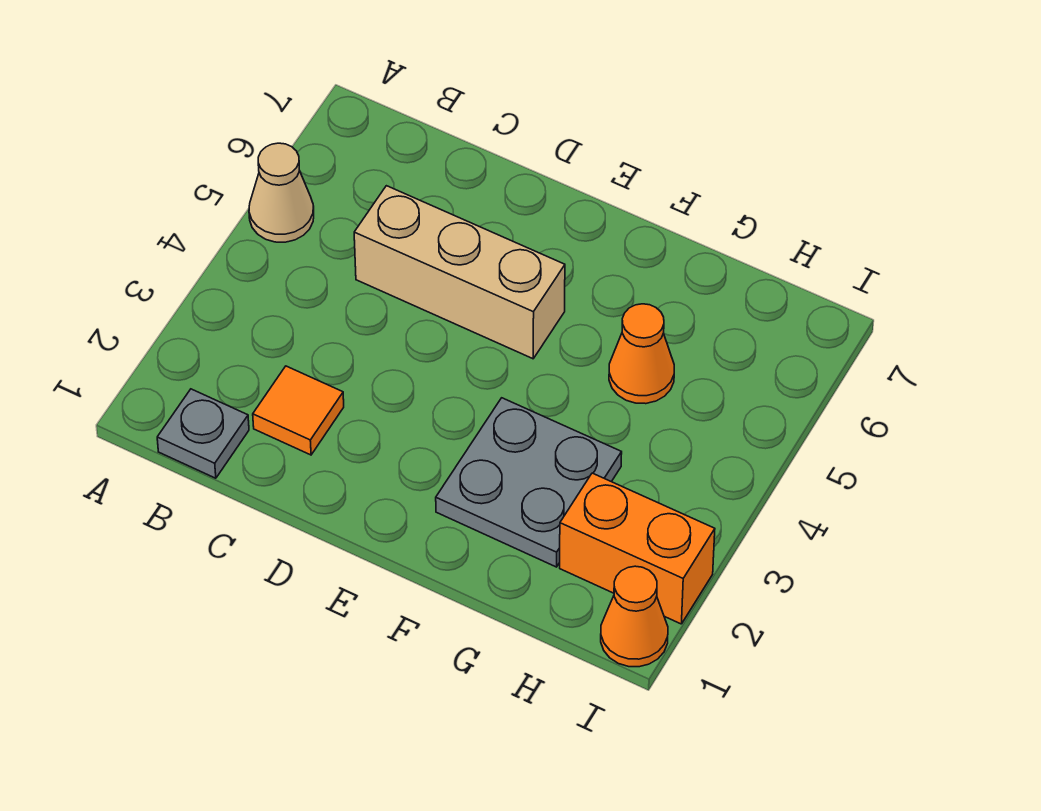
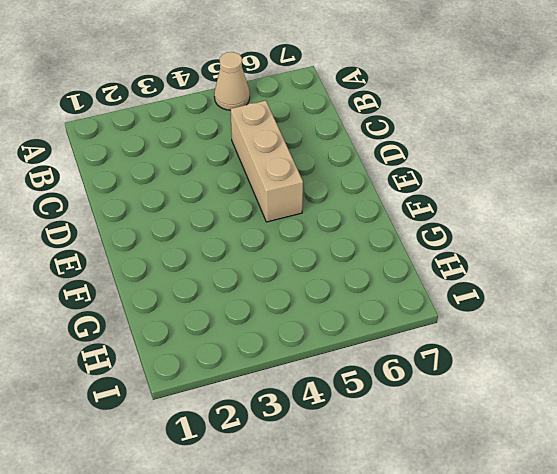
none -> grey 1x1 plate [157,389,249,478]
none -> orange 1x1 tile [253,366,344,455]

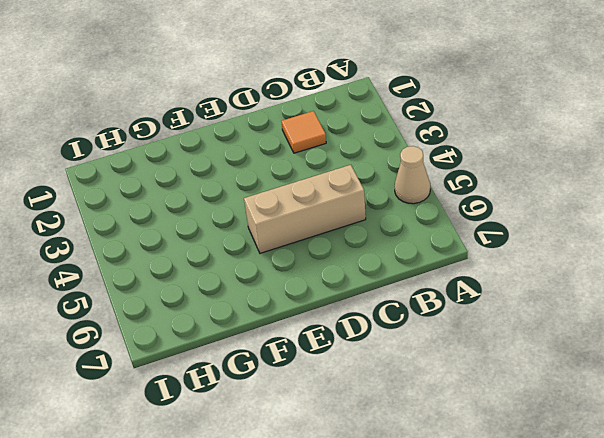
none -> grey 1x1 plate [157,389,249,478]
none -> grey 2x2 plate [436,398,622,567]

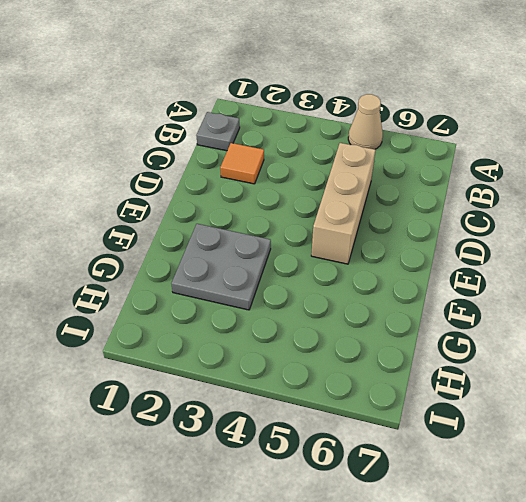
none -> orange 1x1 cone [609,304,674,404]
none -> orange 1x2 brick [560,473,715,624]

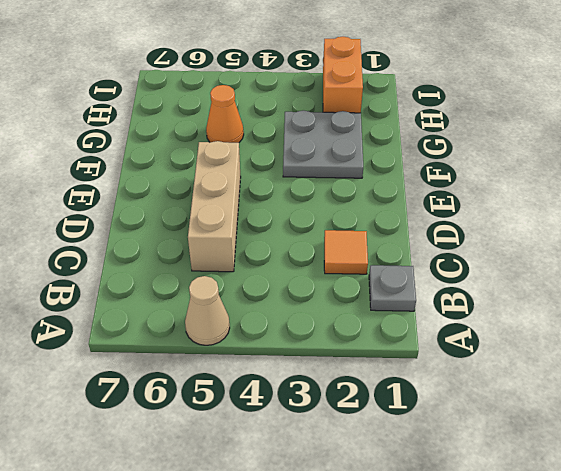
none -> orange 1x1 cone [601,566,668,667]

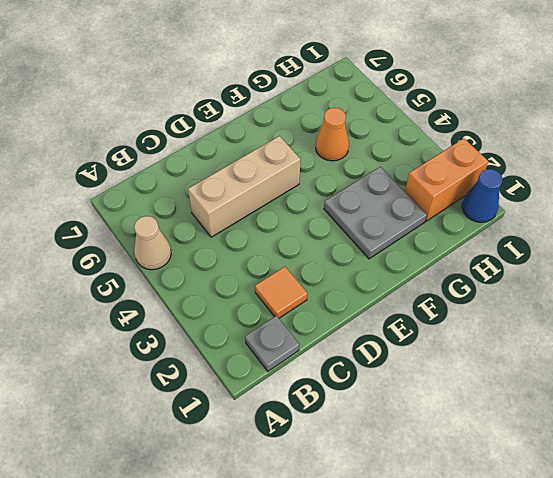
blue 1x1 cone [462,169,502,223] -> orange 1x1 cone [601,566,668,667]

